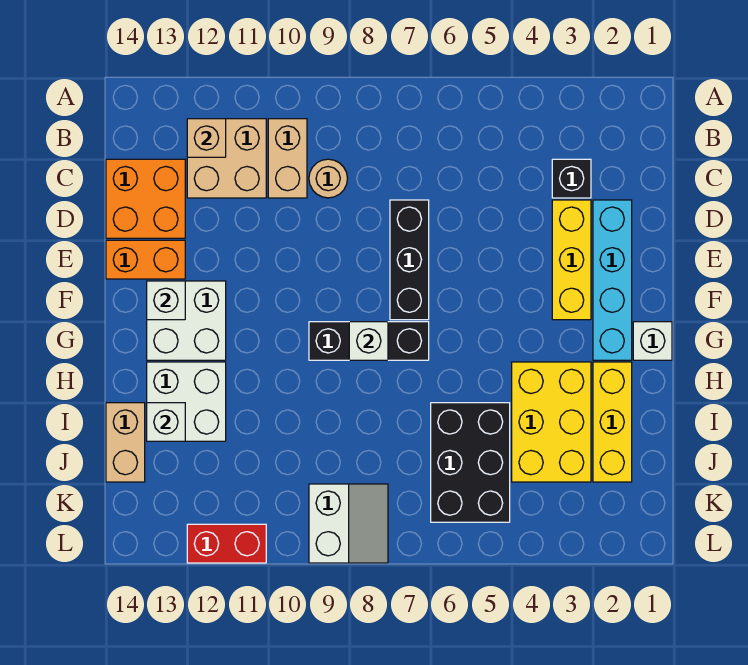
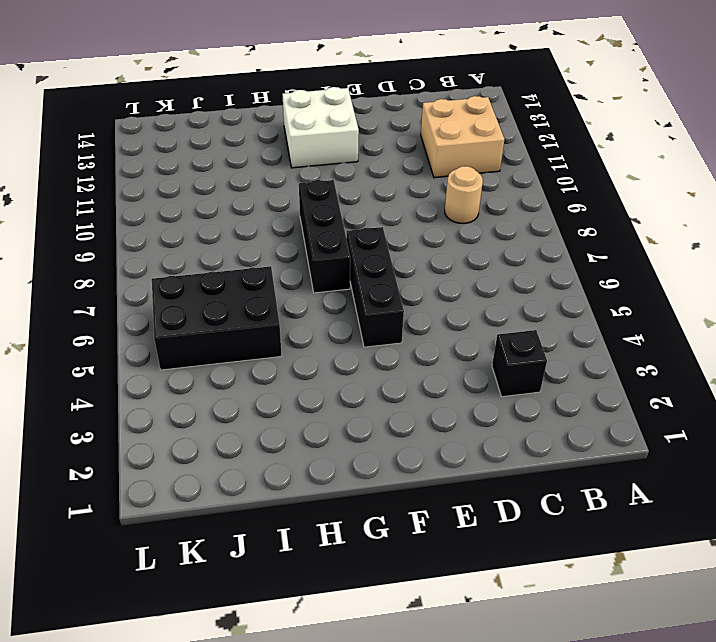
black 1x3 brick [346,227,404,347] -> black 1x3 brick turned to [390,200,429,320]
none -> tan 1x2 brick [268,119,307,198]
none -> orange 2x2 brick [106,159,185,238]
none -> cyan 1x4 brick [593,200,632,360]

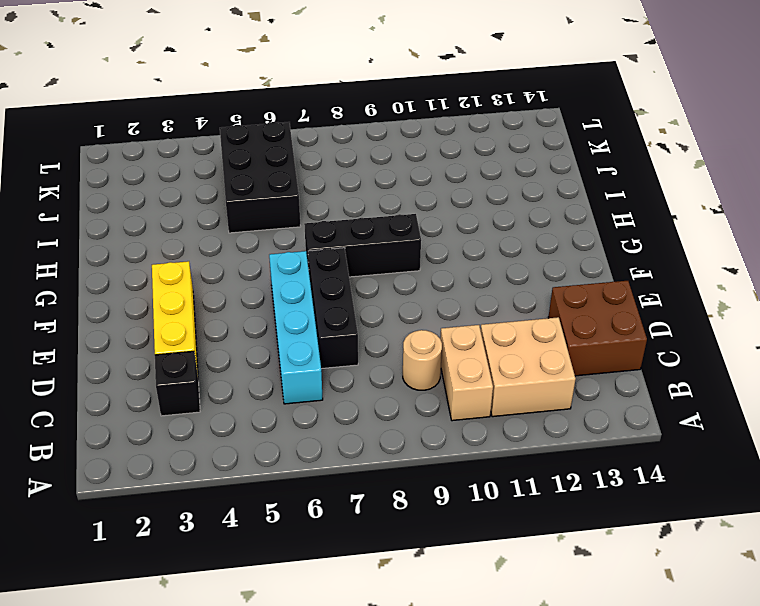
cyan 1x4 brick [269,251,323,404] -> cyan 1x4 brick moved to [593,200,632,360]
brown 2x2 brick [548,281,647,376] -> orange 2x2 brick [106,159,185,238]
none -> orange 1x2 brick [106,240,185,279]
none -> white 2x2 brick [147,281,226,360]
none -> white 1x1 brick [633,322,672,360]

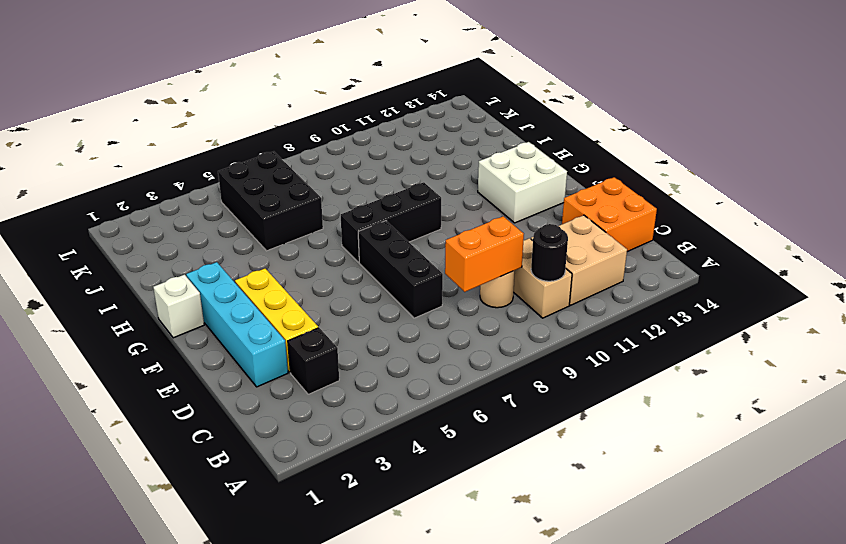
black 1x1 round brick [531,224,568,281] -> none
orange 1x2 brick [445,216,524,292] -> orange 1x2 brick moved to [106,240,185,279]
none -> yellow 1x3 brick [593,362,632,482]
none -> yellow 2x3 brick [512,362,591,482]
none -> white 2x2 brick [147,362,226,441]

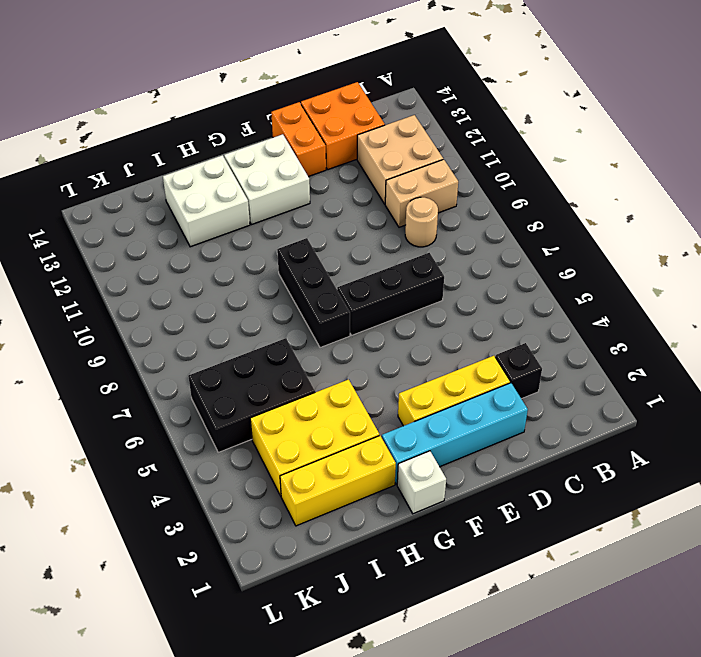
none -> tan 1x2 brick [106,403,145,482]
none -> white 2x2 slope [309,484,388,563]
none -> red 1x2 brick [187,524,266,563]

